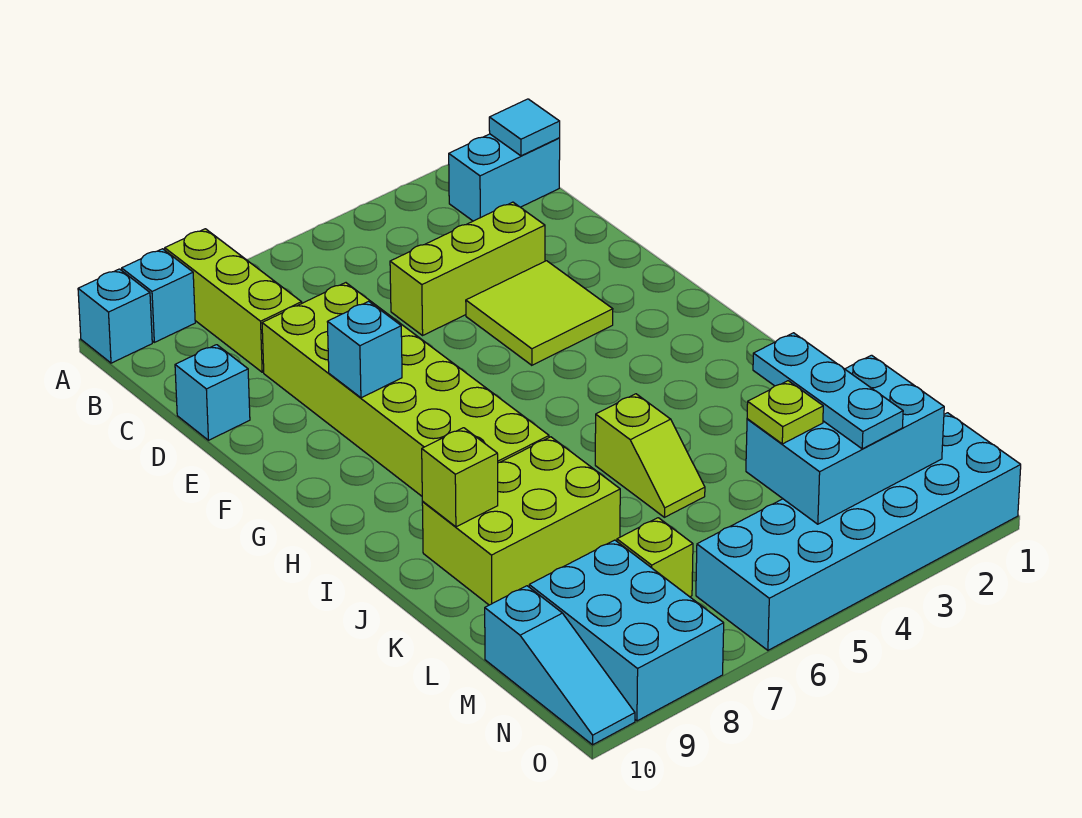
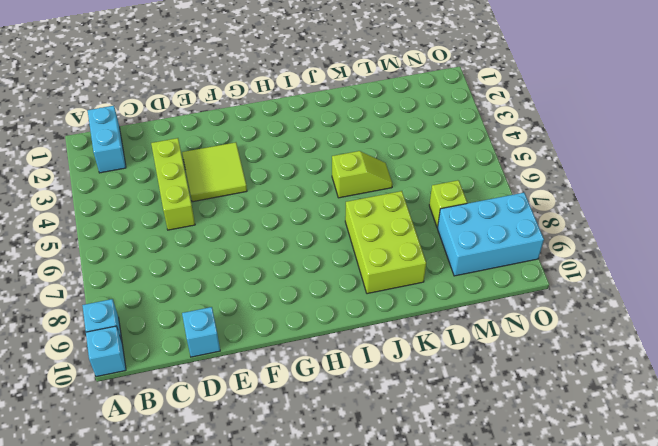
none -> lime 1x3 brick [165,229,302,372]
none -> lime 2x6 brick [262,283,549,496]
none -> cyan 1x3 slope [485,586,635,745]

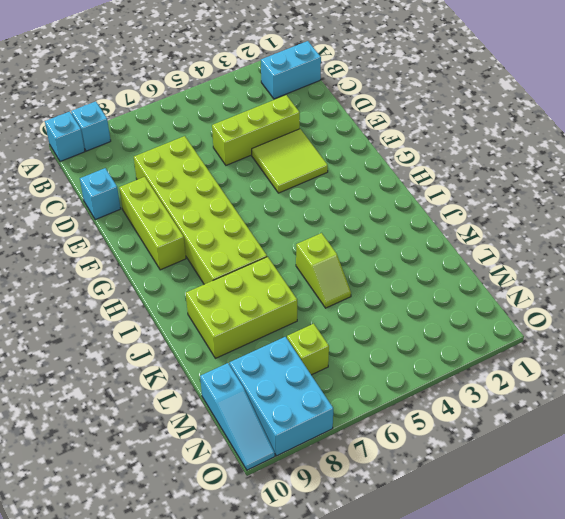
lime 1x3 brick [119,177,186,270] -> lime 1x3 brick moved to [165,229,302,372]
none -> cyan 2x6 brick [696,413,1021,650]
none -> cyan 1x1 tile [489,99,560,156]
none -> cyan 1x1 brick [328,301,402,398]

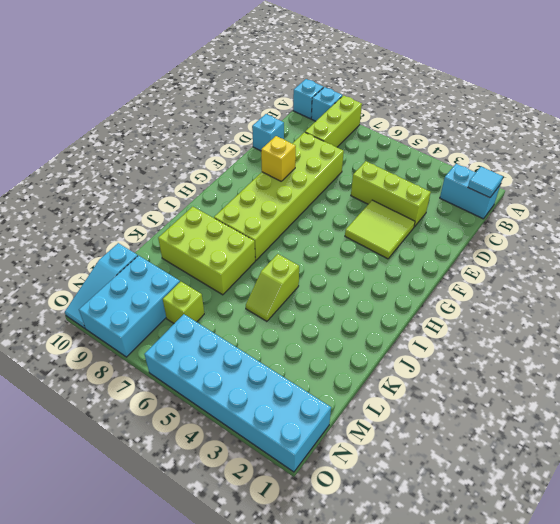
yellow 1x1 brick [261,136,296,181] -> cyan 1x1 brick [328,301,402,398]
none -> lime 1x1 brick [422,428,498,527]
none -> cyan 2x3 brick [746,355,944,524]
none -> cyan 1x3 plate [753,333,903,449]

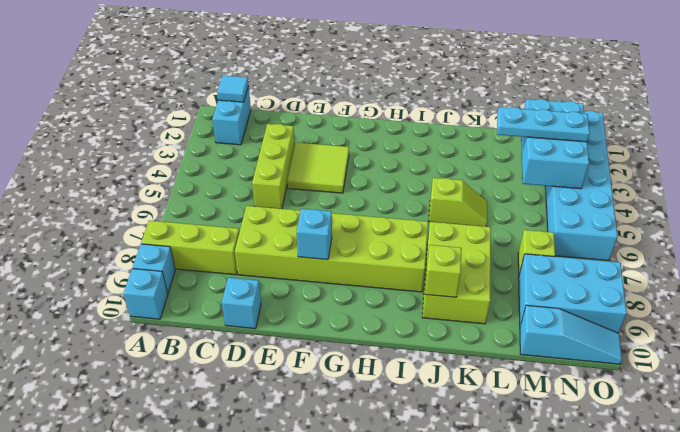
none -> lime 1x1 plate [747,381,823,444]

